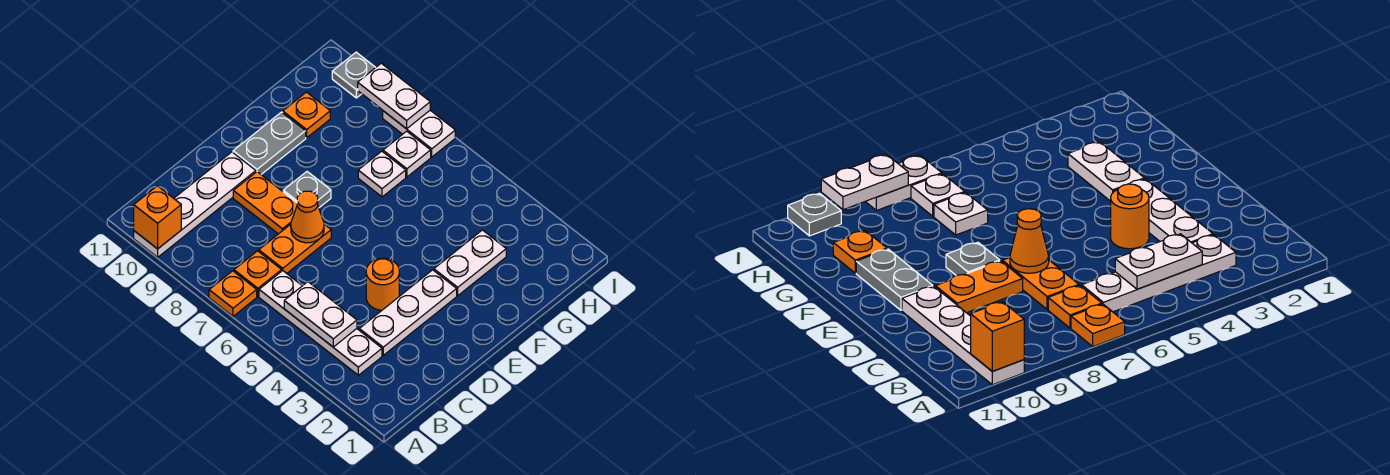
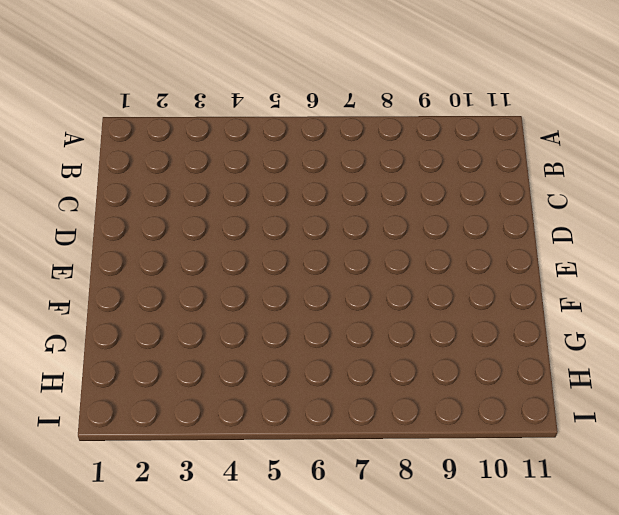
none -> orange 1x1 plate [209,271,257,316]
none -> white 1x4 plate [134,152,256,257]
none -> white 1x4 plate [259,271,382,375]

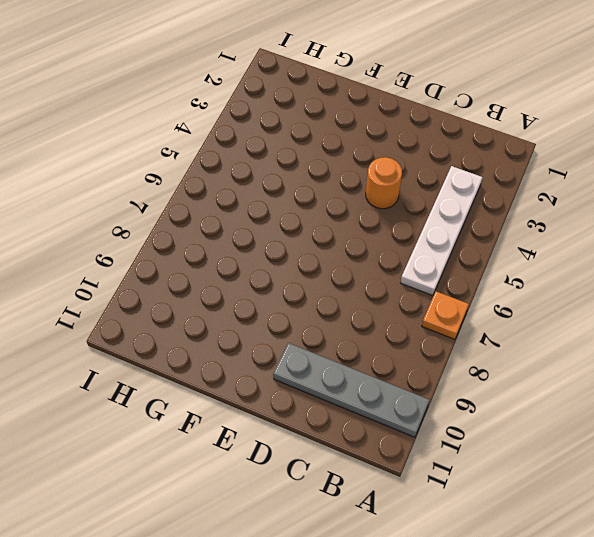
grey 1x4 plate [273,343,429,437] -> white 1x4 plate [134,152,256,257]
none -> orange 1x1 plate [234,251,282,296]
none -> white 1x3 plate [359,270,457,355]
none -> orange 1x2 plate [259,224,331,273]

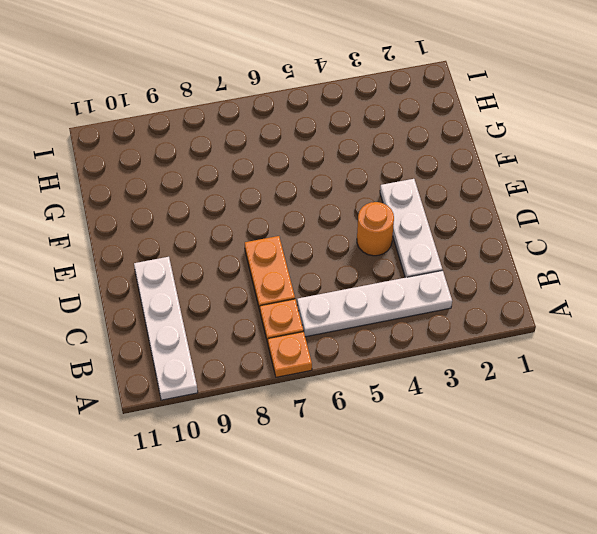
none -> orange 1x2 plate [233,172,297,234]
none -> grey 1x1 plate [283,172,331,208]
none -> grey 1x2 plate [233,112,306,174]

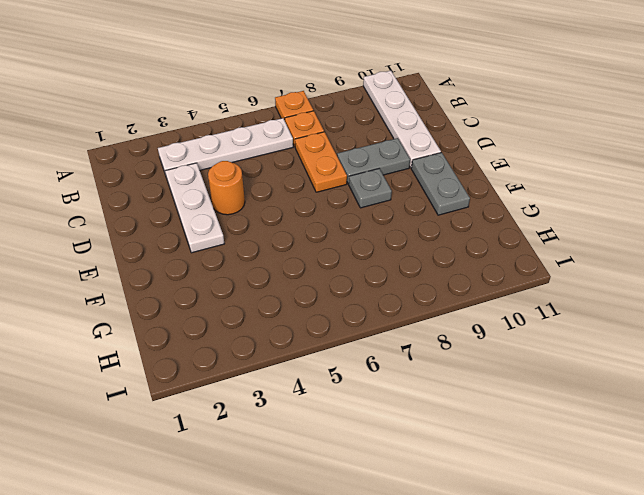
grey 1x2 plate [337,138,410,184] -> orange 1x2 plate [233,172,297,234]
none -> white 1x2 plate [434,230,506,296]
none -> white 1x1 plate [358,151,406,197]
none -> orange 1x1 plate [283,92,330,138]

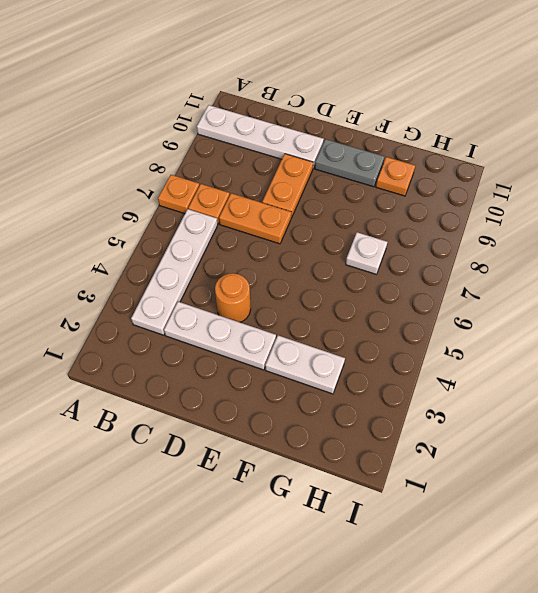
none -> grey 1x1 plate [283,172,331,208]
none -> white 1x1 plate [383,131,431,177]
none -> white 1x2 plate [383,110,455,157]

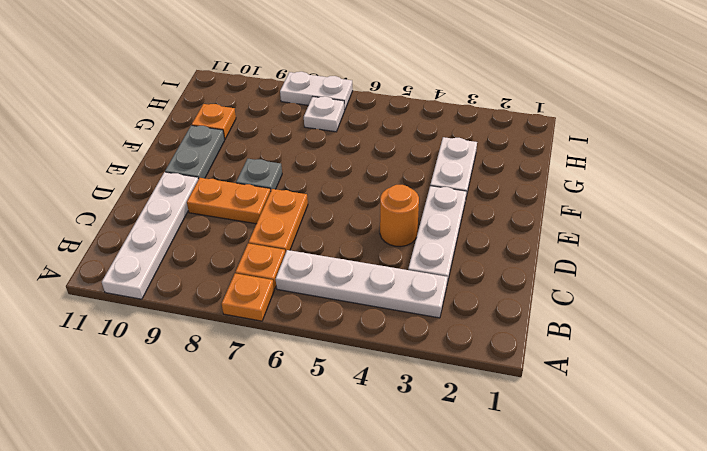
none -> white 1x1 plate [358,151,406,197]
none -> grey 1x1 plate [332,52,376,98]
none -> orange 1x1 brick [134,186,181,249]

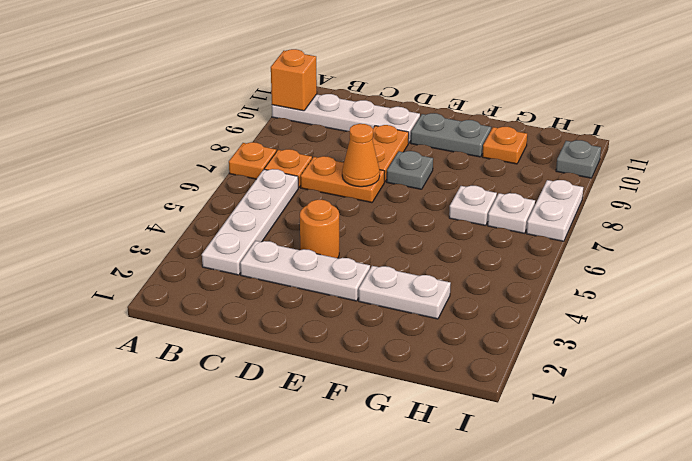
none -> white 1x2 plate [284,282,357,347]
none -> white 1x2 plate [358,63,430,129]

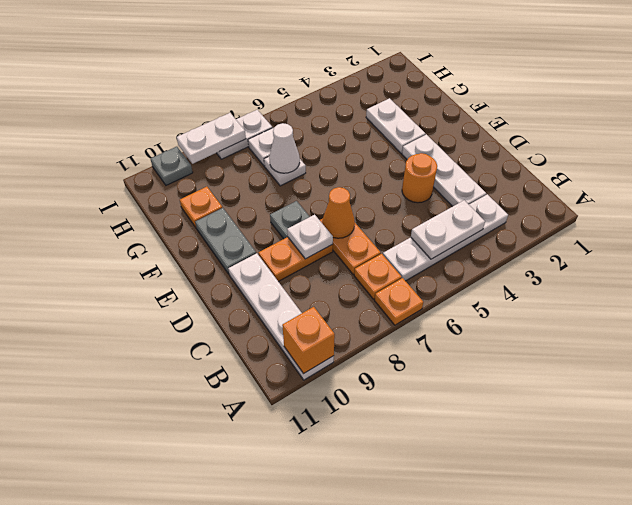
white 1x1 plate [287,215,333,259] -> none
white 1x1 cone [269,123,300,173] -> none

